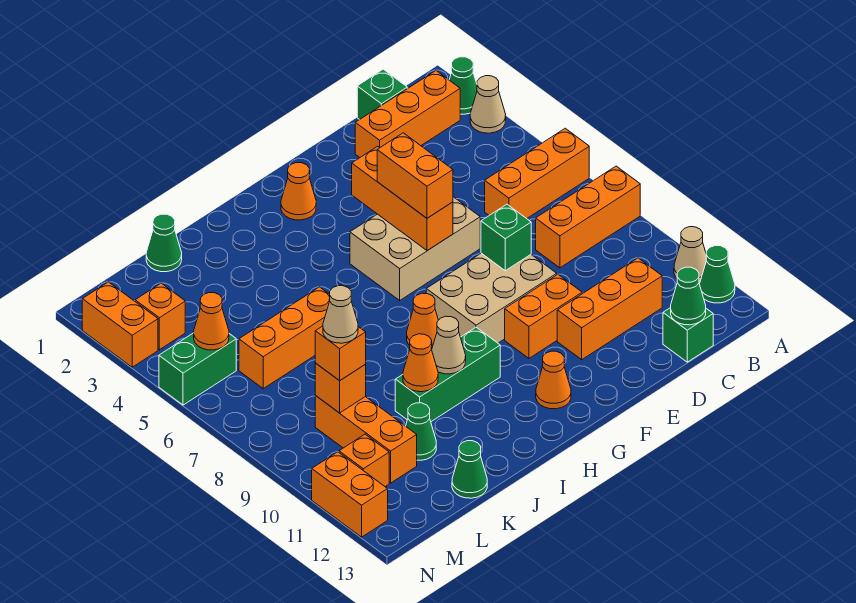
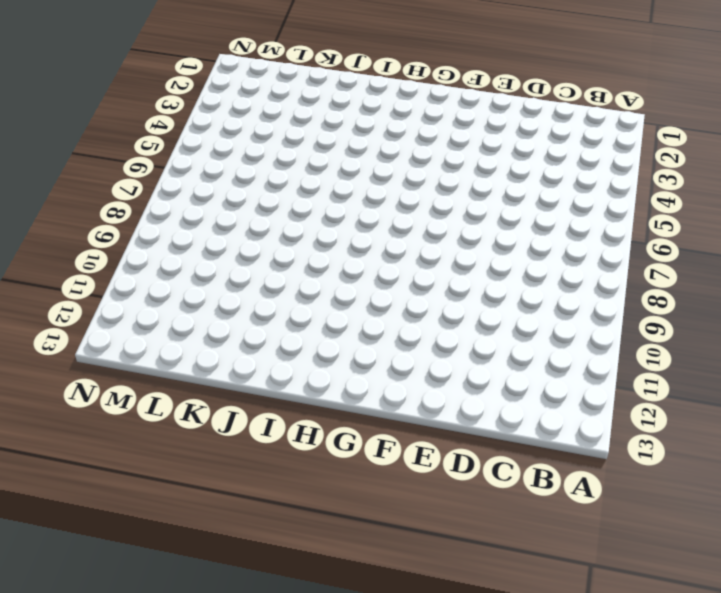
none -> green 1x1 cone [449,57,477,114]
none -> tan 1x1 cone [470,76,506,133]
none -> orange 1x3 brick [485,128,589,219]
none -> orange 1x3 brick [536,166,640,268]

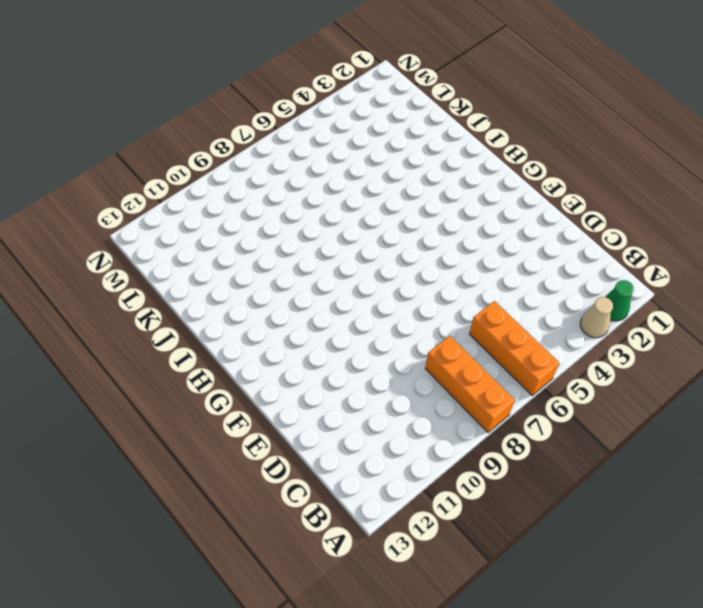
none -> tan 1x1 cone [674,227,706,283]
none -> green 1x1 cone [700,246,735,303]
none -> orange 1x3 brick [355,71,460,157]
none -> green 1x1 brick [357,69,407,120]

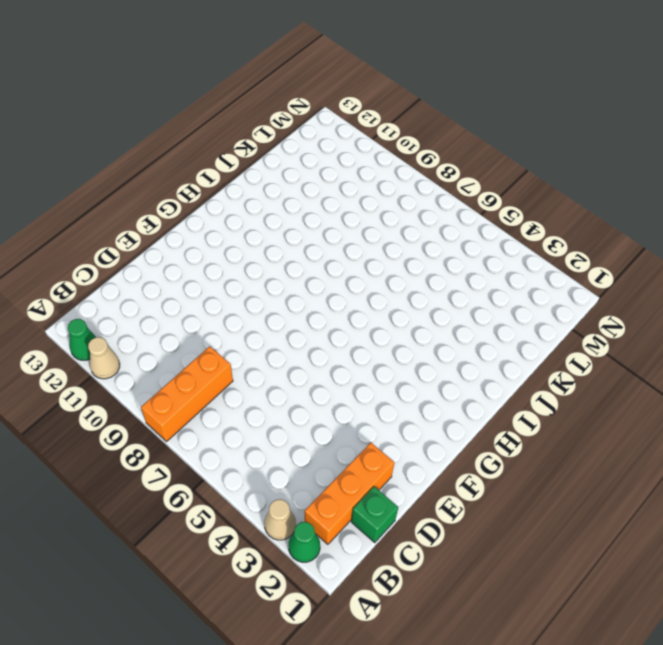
none -> orange 1x3 brick [485,128,589,219]
none -> orange 1x3 brick [557,258,662,360]
none -> green 1x1 brick [663,308,713,362]
none -> tan 2x3 brick [350,197,480,300]

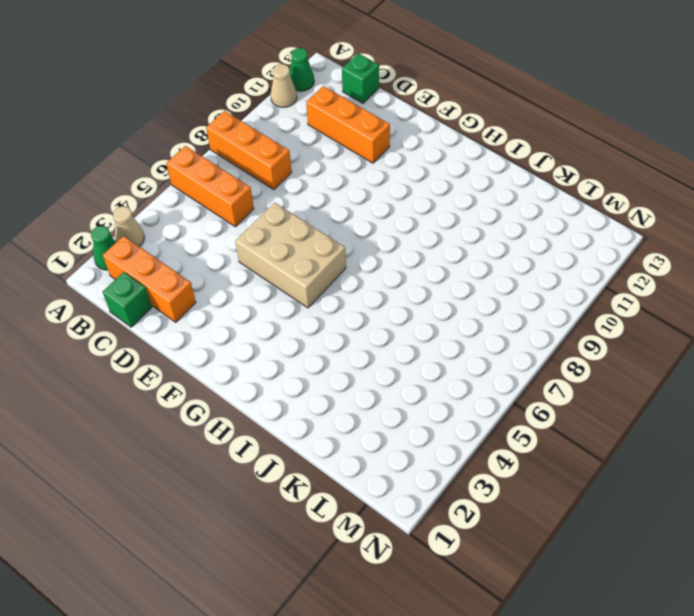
none -> tan 2x3 brick [426,253,557,343]
none -> orange 1x2 brick [505,274,582,358]
none -> orange 1x1 cone [281,163,316,220]
none -> orange 1x1 cone [536,351,571,409]

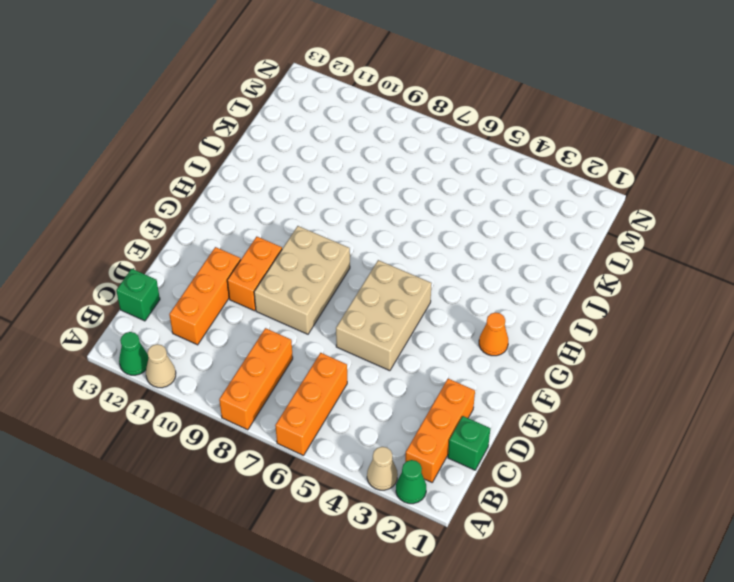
none -> orange 1x1 cone [536,351,571,409]
none -> orange 1x1 cone [407,293,438,349]
none -> green 1x3 brick [395,327,500,422]
none -> orange 1x3 brick [239,287,330,389]

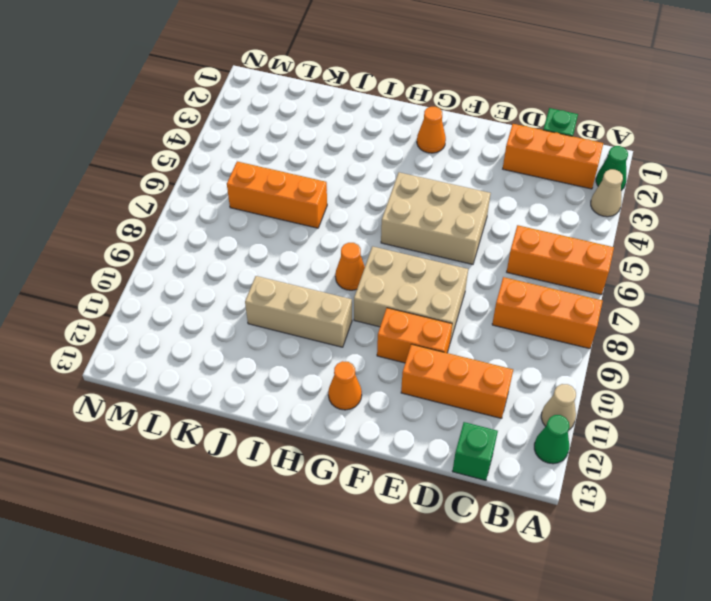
tan 1x3 brick [245,276,352,347] -> green 1x3 brick [395,327,500,422]
none -> green 1x1 cone [146,214,182,272]
none -> green 1x1 cone [406,403,436,460]
none -> green 1x1 cone [452,441,487,498]
none -> orange 1x3 brick [315,396,417,483]

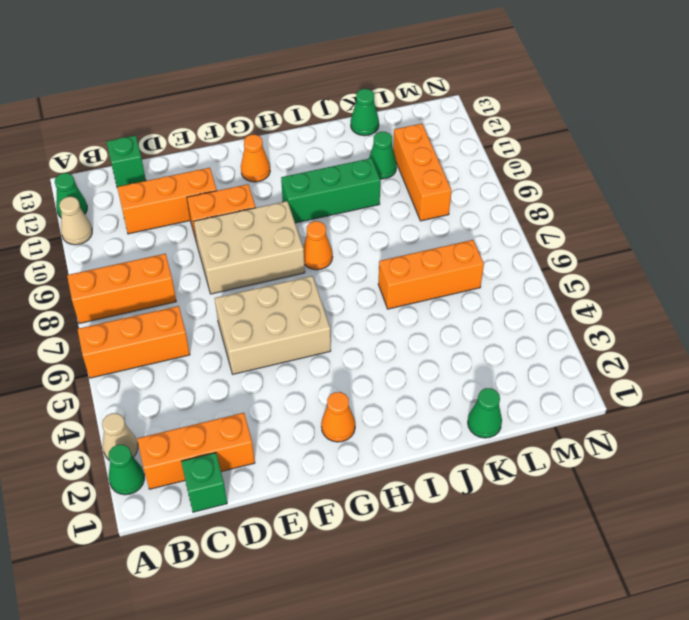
none -> orange 1x1 brick [135,283,185,350]
none -> green 1x2 brick [159,333,236,405]
none -> orange 1x1 brick [339,434,389,487]
none -> orange 1x2 brick [82,282,158,367]

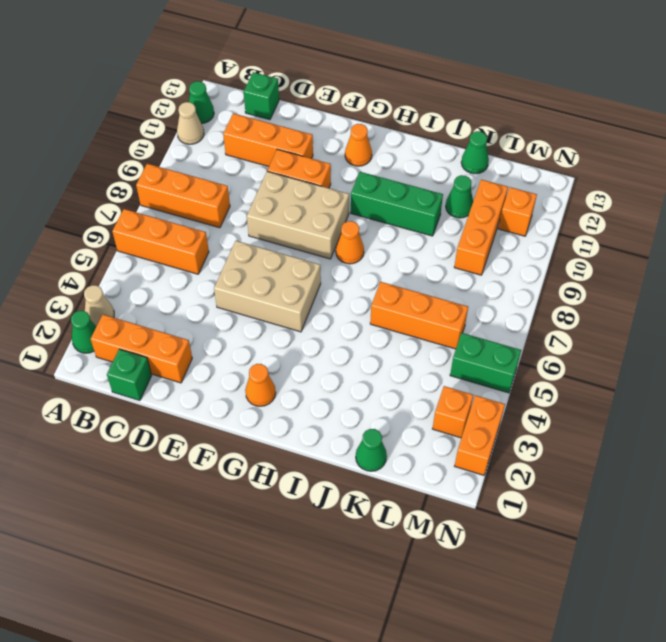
none -> orange 1x2 brick [312,452,388,537]
none -> green 1x1 cone [671,267,706,325]
none -> green 1x1 brick [481,204,531,271]
none -> orange 1x3 brick [352,146,453,251]

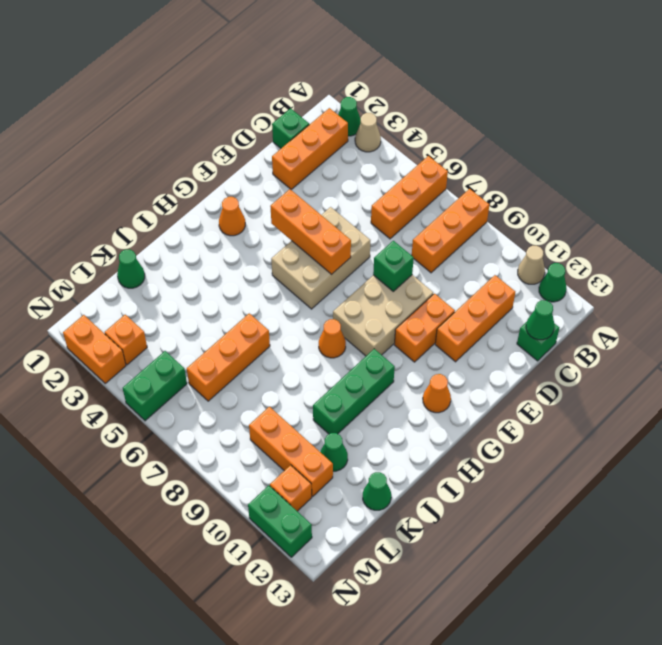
green 1x2 brick [248,486,312,557] -> orange 1x2 brick [312,452,388,537]
none -> tan 1x1 cone [432,316,466,374]
none -> orange 1x1 cone [403,334,438,392]
none -> orange 1x1 brick [315,363,366,413]
none -> orange 1x1 cone [194,293,229,350]

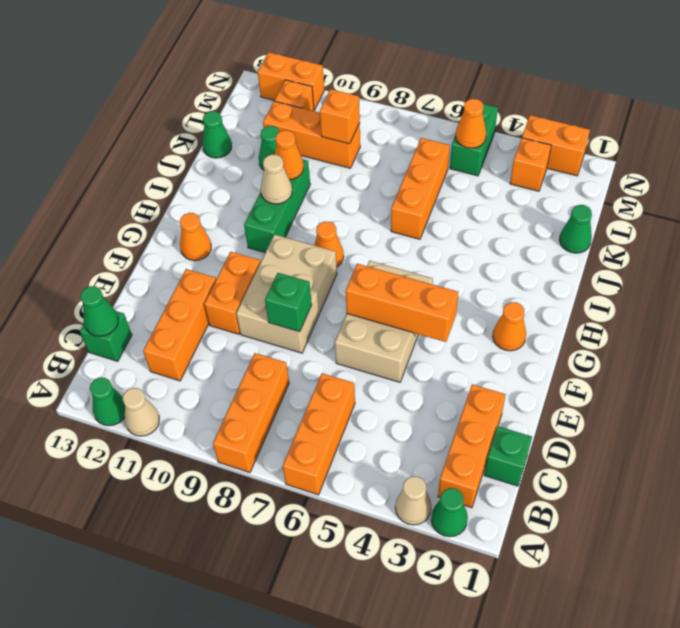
none -> orange 1x2 brick [377,133,453,218]
none -> orange 1x1 brick [315,326,366,381]
none -> tan 1x1 cone [323,286,358,343]

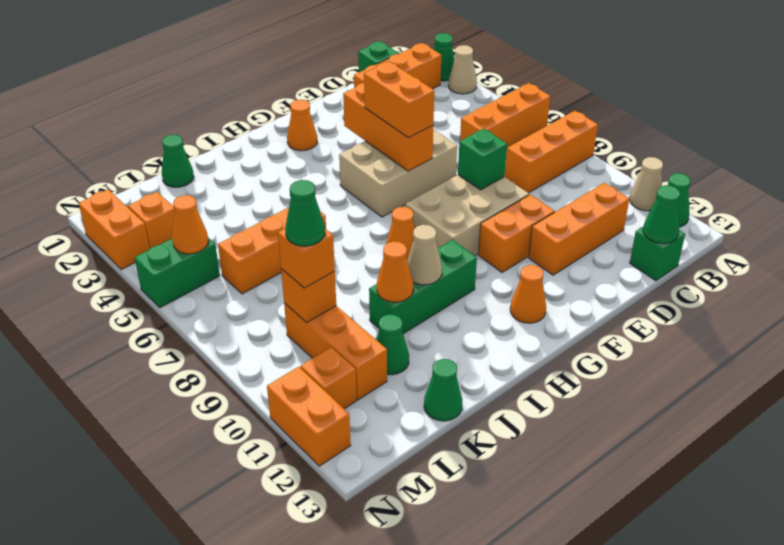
green 1x1 cone [285,180,325,246] -> tan 1x1 cone [323,286,358,343]

